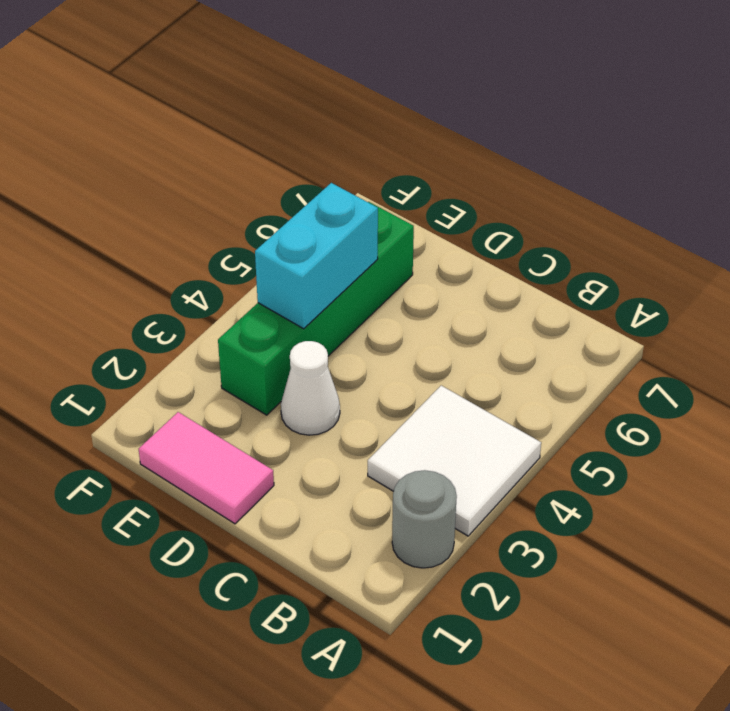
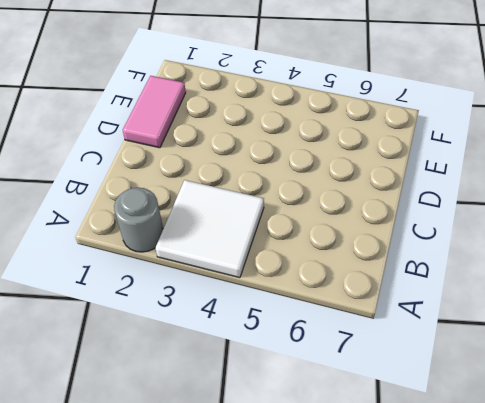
none -> white 1x1 cone [281,341,340,435]
none -> green 1x4 brick [218,202,414,415]

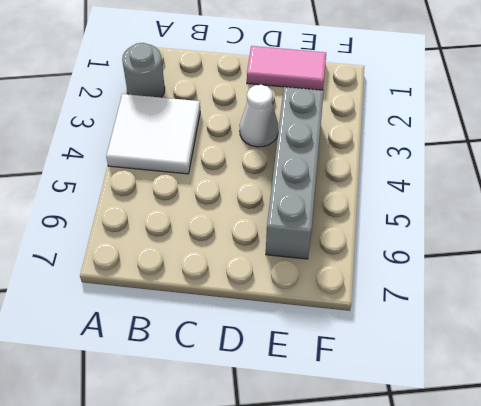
grey 1x4 brick [266,87,324,259] -> green 1x4 brick [218,202,414,415]
none -> cyan 1x2 brick [255,183,378,329]

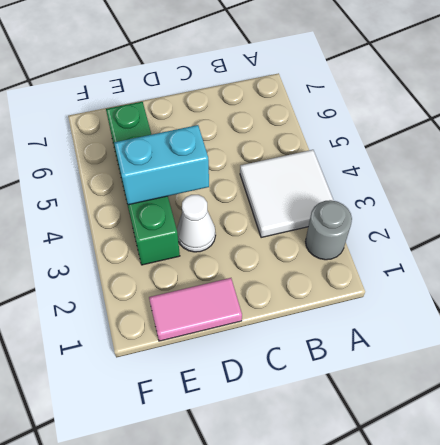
cyan 1x2 brick [114,125,209,205] -> cyan 1x2 brick turned to [255,183,378,329]

